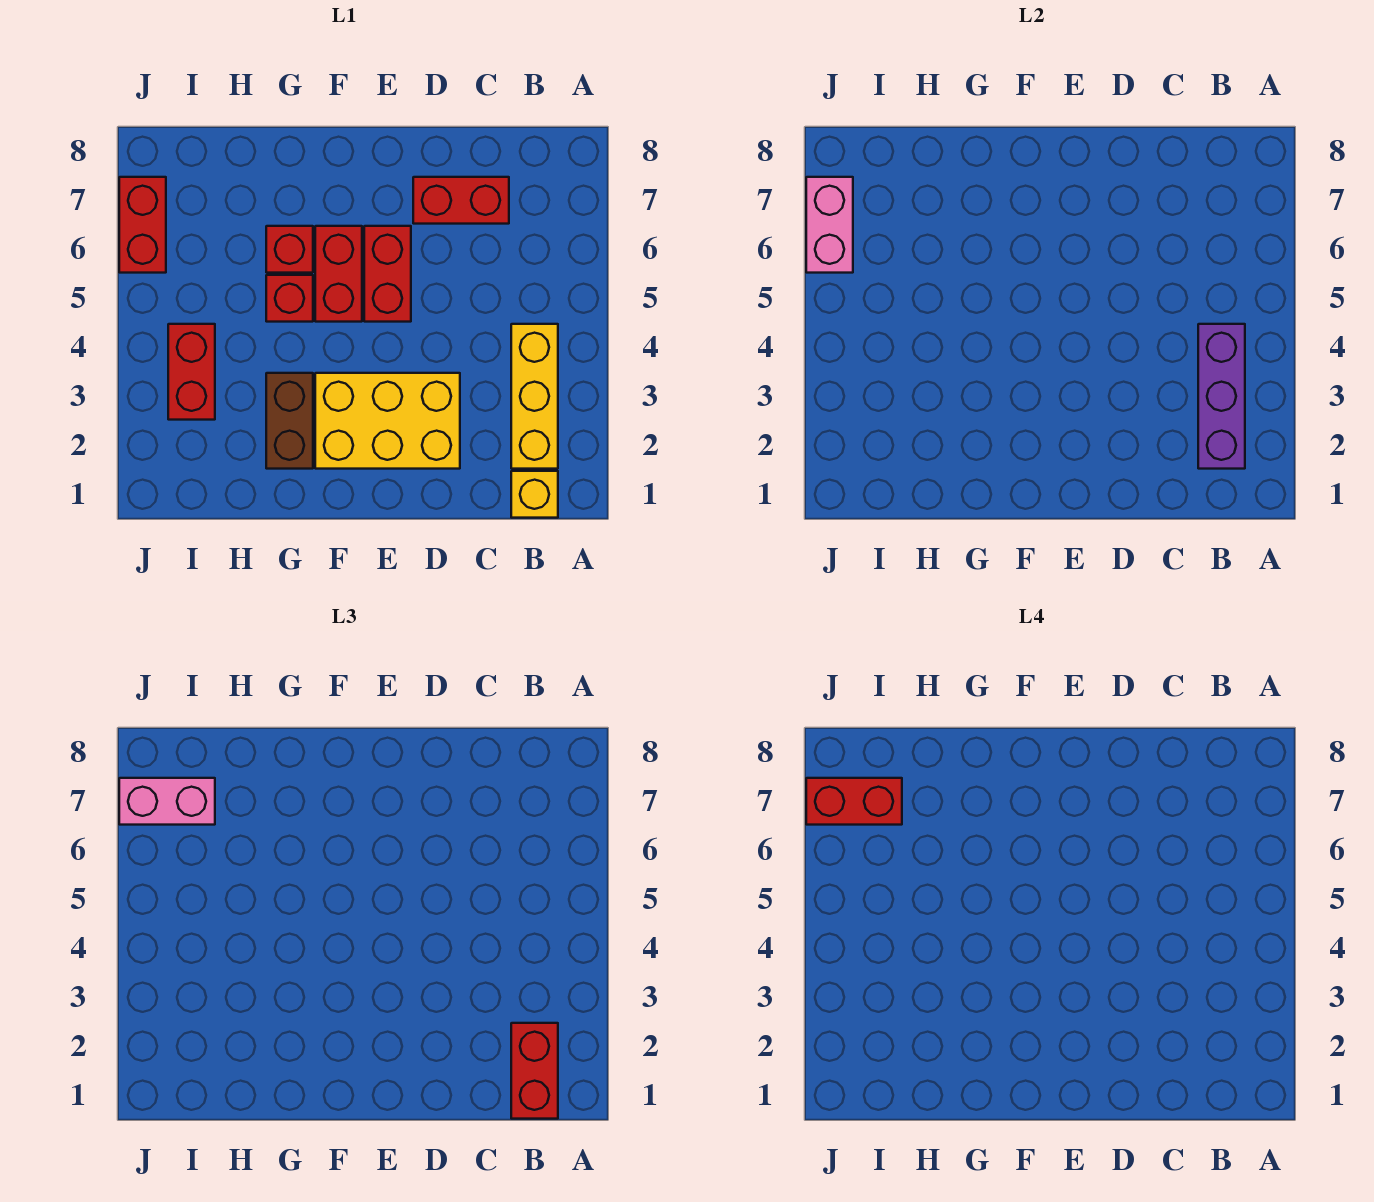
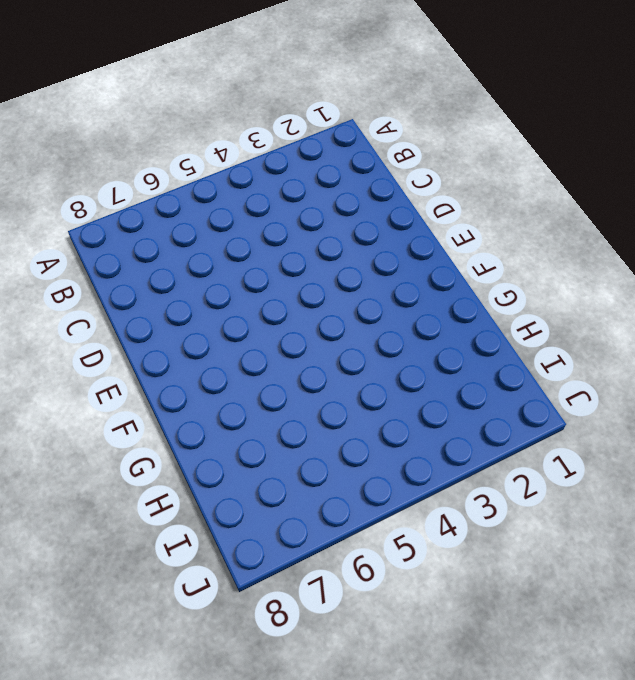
none -> yellow 1x1 brick [511,471,558,518]
none -> yellow 1x3 brick [511,324,558,469]
none -> red 1x2 brick [413,177,509,224]

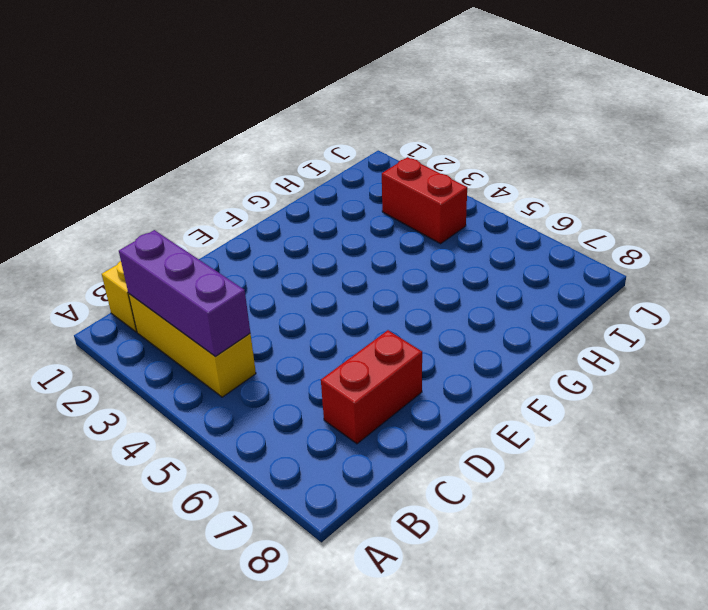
none -> yellow 2x3 brick [315,373,460,469]
none -> red 1x2 brick [364,226,411,322]
none -> red 1x2 brick [315,226,362,322]

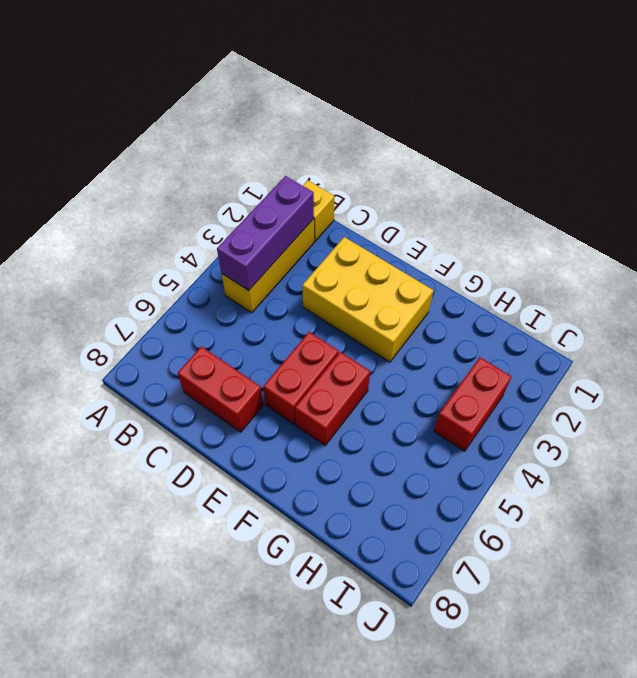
none -> brown 1x2 brick [266,373,313,469]
none -> red 1x1 brick [266,275,313,322]
none -> red 1x1 brick [266,226,313,273]

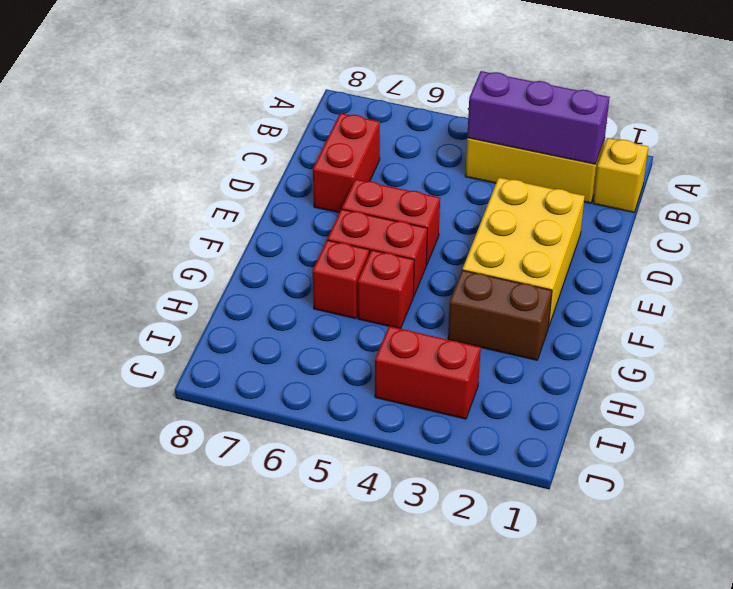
none -> red 1x2 brick [119,177,166,273]
none -> pink 1x2 brick [806,177,853,273]
none -> red 1x2 brick [511,1023,558,1119]

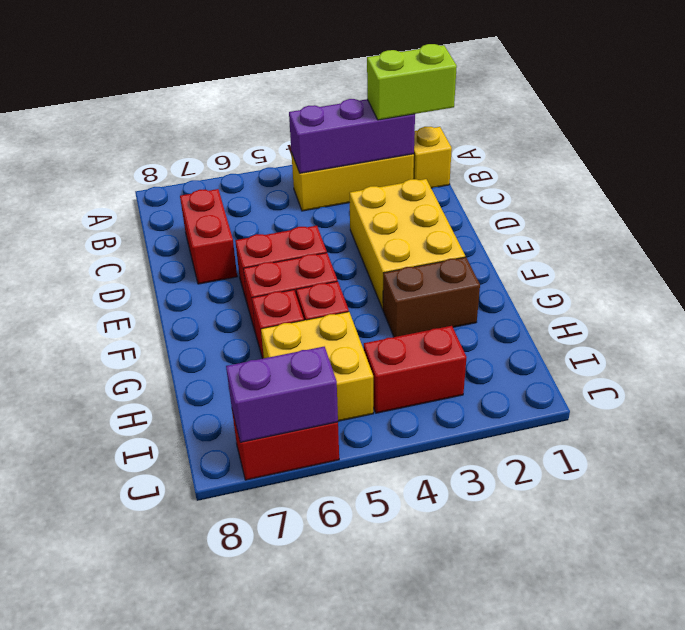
lime 1x2 brick [367,44,457,120] -> red 1x2 brick [511,1023,558,1119]
yellow 2x2 brick [261,312,373,421] -> none
purple 1x2 brick [226,347,338,442] -> pink 1x2 brick [806,177,853,273]
none -> pink 1x2 brick [119,778,215,825]
none -> red 1x2 brick [806,778,902,825]

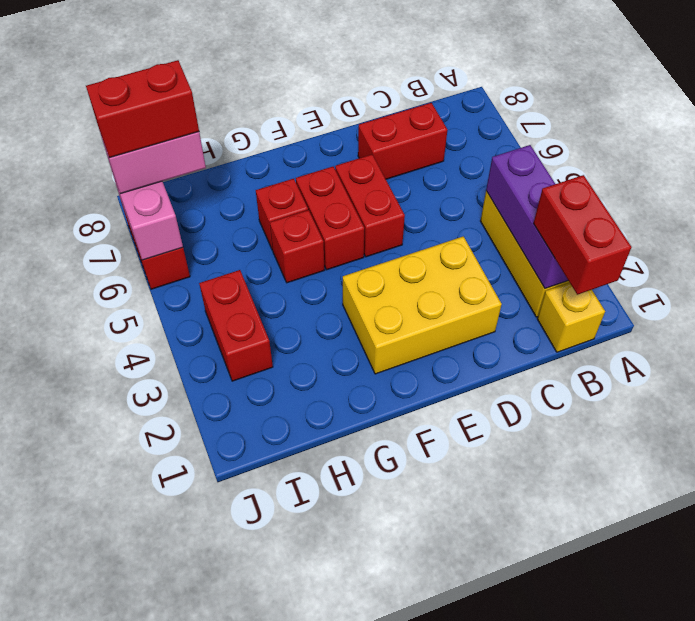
none -> brown 1x2 brick [266,373,313,469]

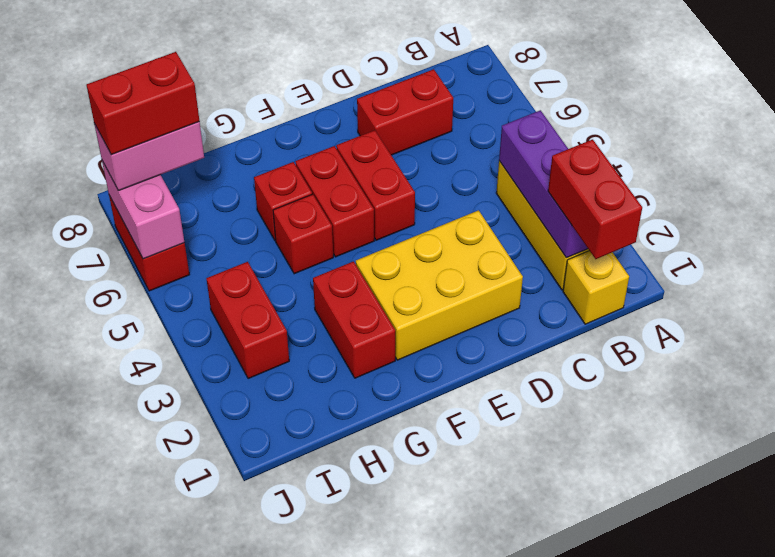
red 1x2 brick [313,261,395,378] -> brown 1x2 brick [266,373,313,469]

